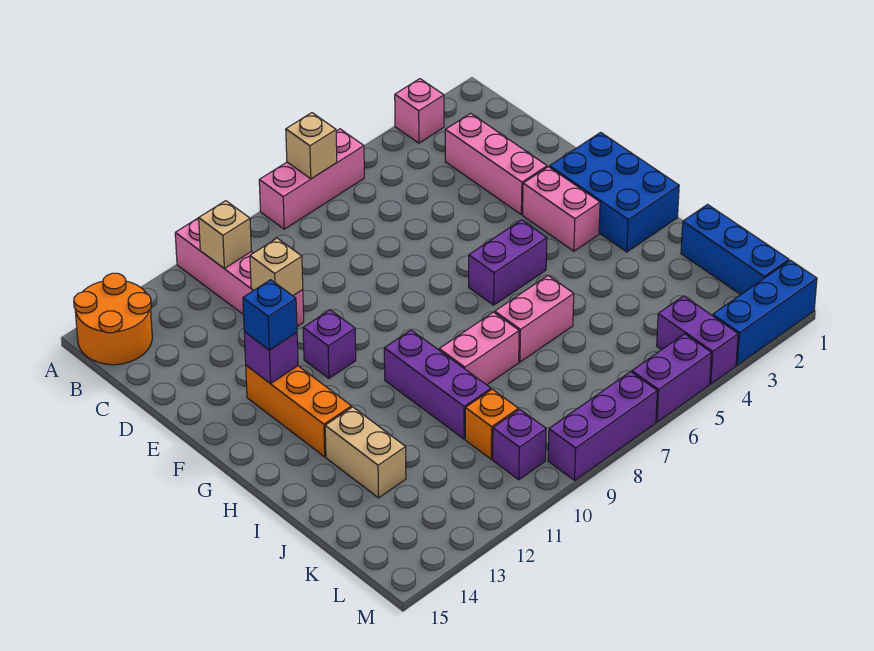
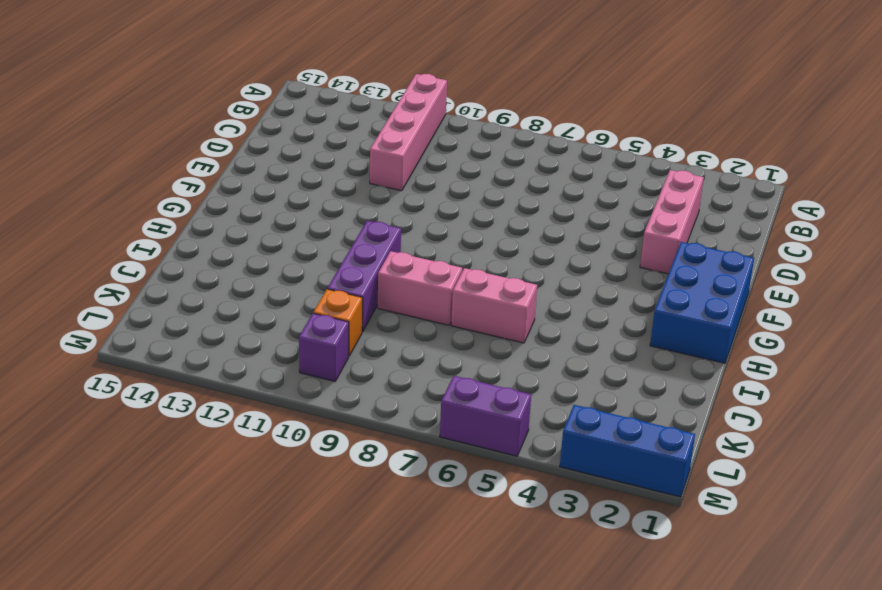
none -> pink 1x1 brick [395,79,444,143]
none -> pink 1x3 brick [259,129,364,229]
none -> orange 2x2 round brick [74,273,152,365]

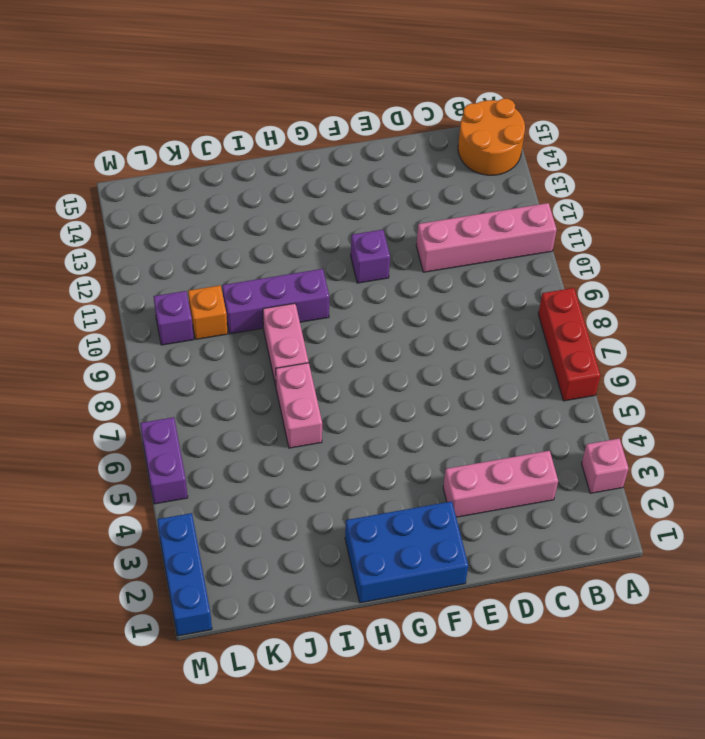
red 1x3 brick [538,288,600,401] -> pink 1x3 brick [259,129,364,229]
none -> pink 1x2 brick [523,167,600,251]
none -> orange 1x3 brick [246,365,351,457]
none -> purple 1x2 brick [469,220,547,305]

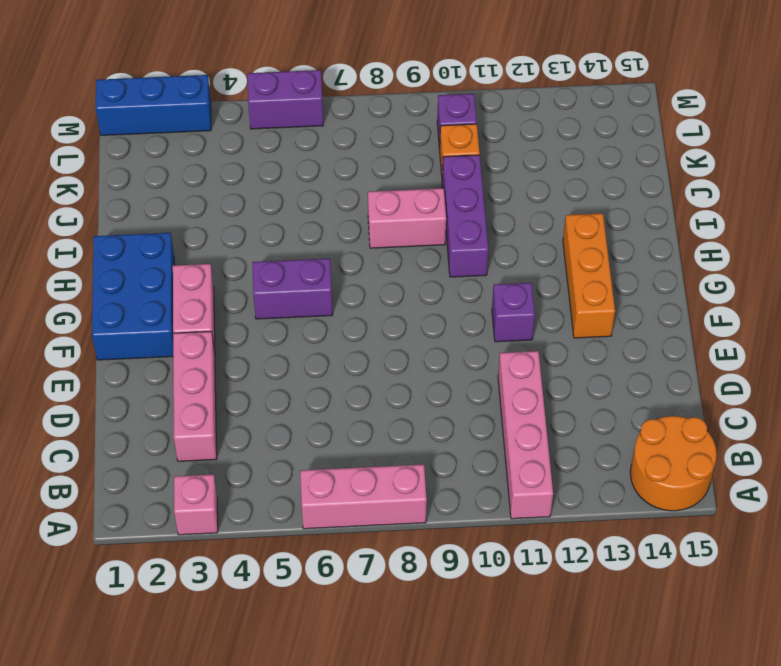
none -> pink 1x2 brick [495,276,574,362]
none -> tan 1x2 brick [325,407,406,498]
none -> blue 1x3 brick [681,205,789,295]

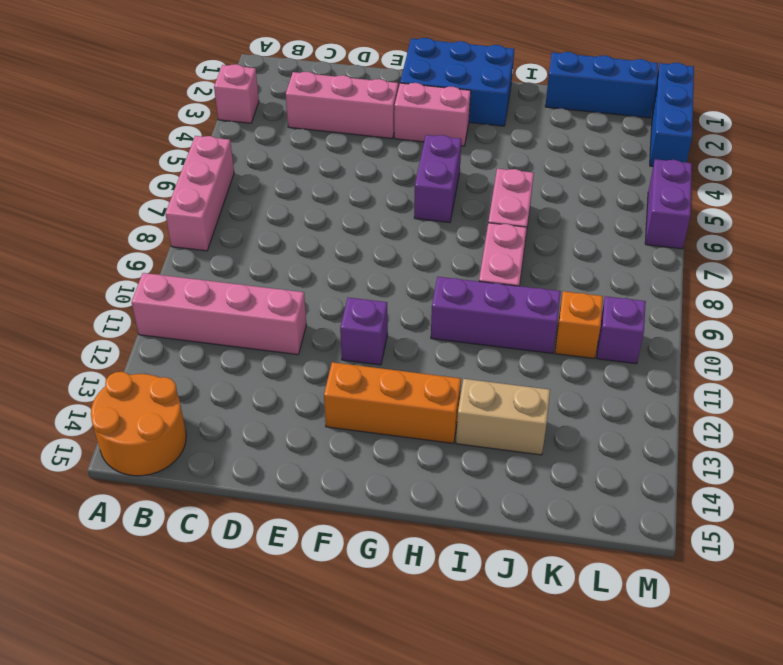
none -> purple 1x2 brick [657,296,738,384]
none -> purple 1x3 brick [548,372,657,480]
none -> tan 1x1 brick [286,113,337,179]

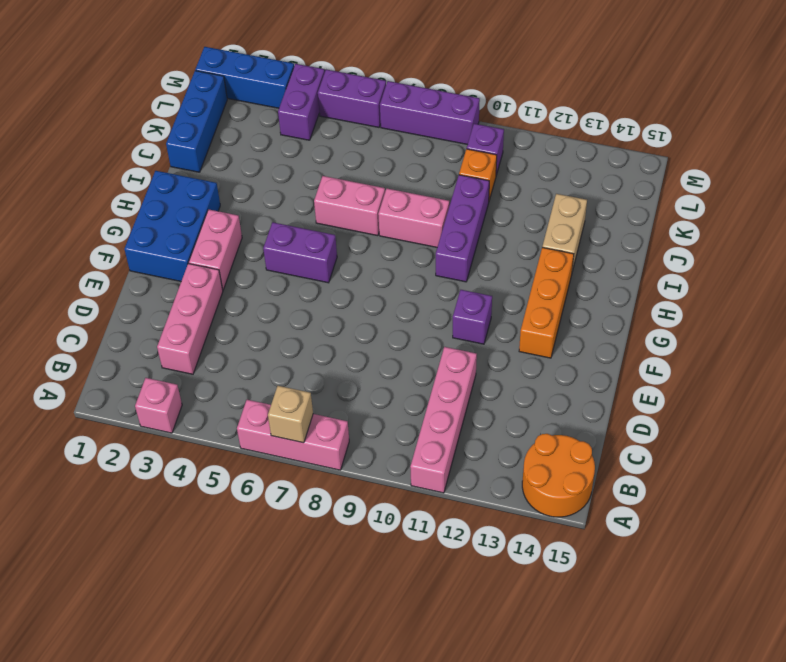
none -> tan 1x1 brick [199,201,251,268]
none -> tan 1x1 brick [250,238,303,296]
none -> purple 1x1 brick [244,332,298,384]

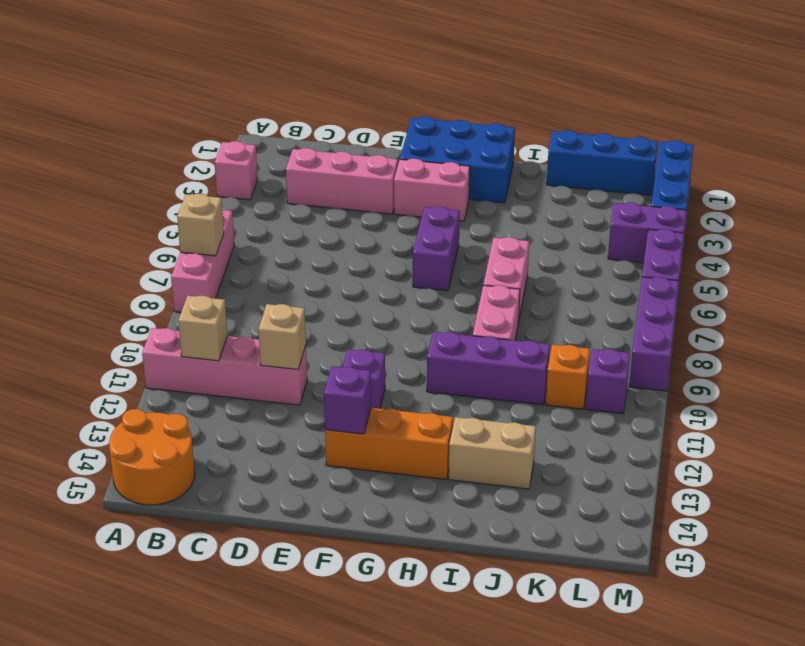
none -> blue 1x1 brick [243,280,297,350]

